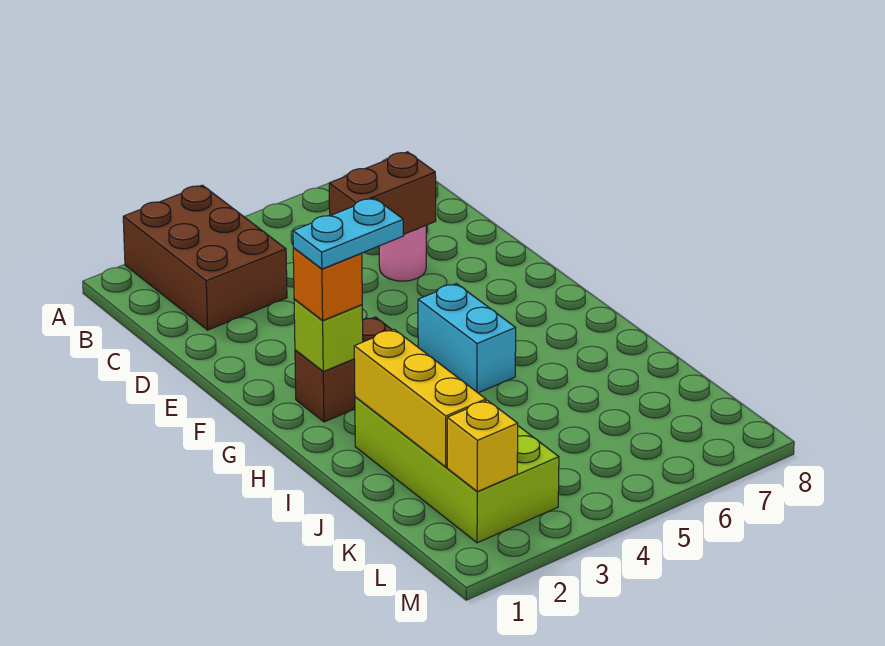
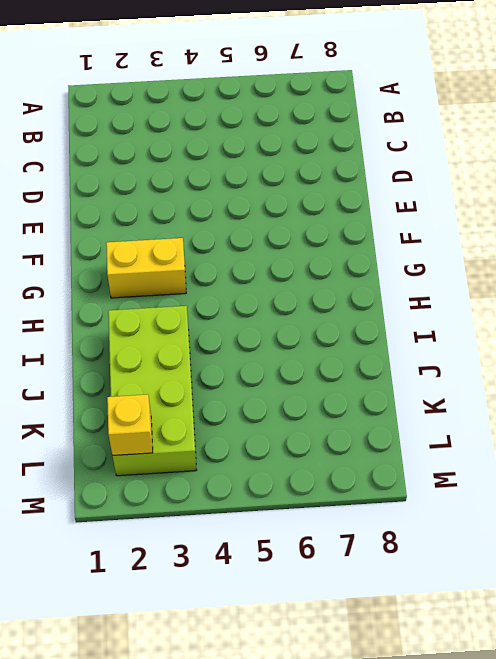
yellow 1x2 brick [106,238,186,298] -> brown 1x2 brick [295,317,392,422]
none -> brown 2x3 brick [123,185,287,330]
none -> pink 1x1 round brick [379,226,426,281]

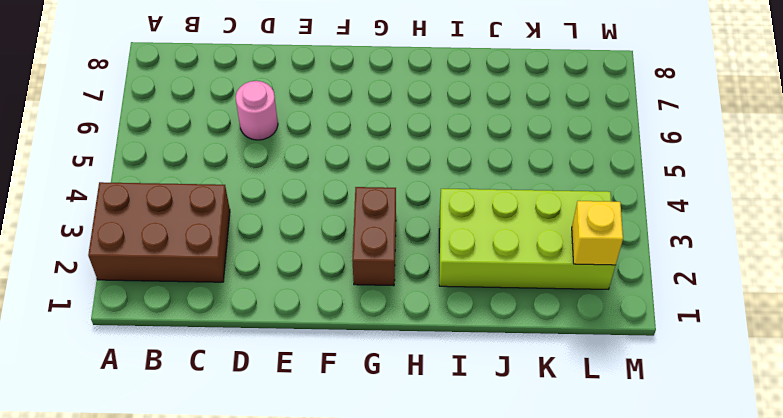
none -> cyan 1x2 brick [418,284,516,393]
none -> brown 1x2 brick [329,152,436,234]

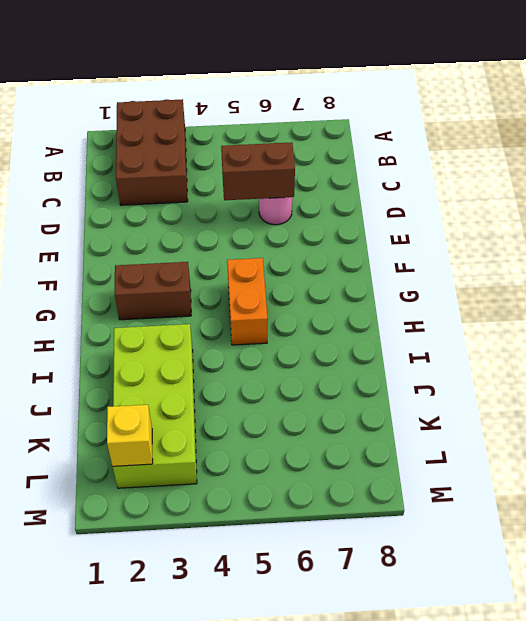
orange 1x2 brick [227,258,268,345] -> cyan 1x2 brick [418,284,516,393]
none -> lime 1x1 brick [294,299,363,372]
none -> yellow 1x3 brick [354,329,486,467]

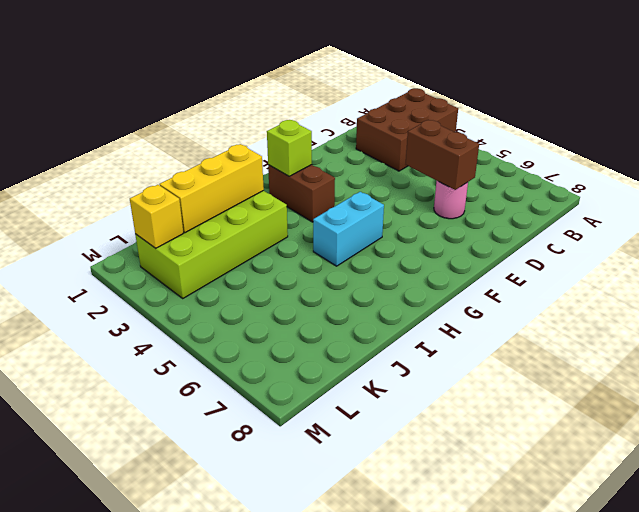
none -> orange 1x1 brick [293,248,362,320]
none -> cyan 1x2 plate [293,198,404,269]

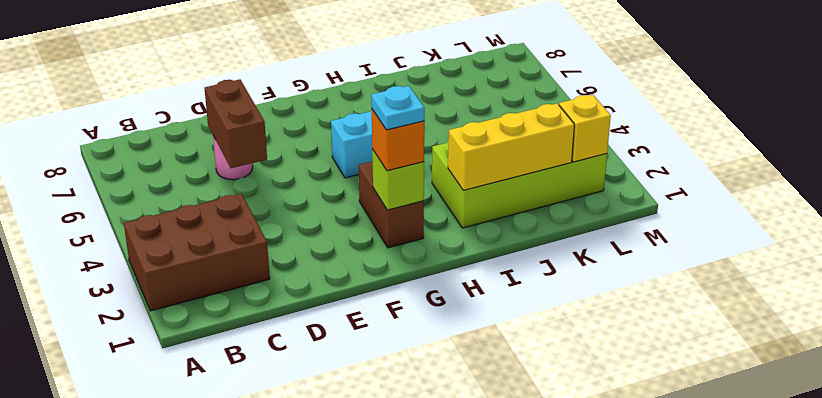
cyan 1x1 plate [371,86,424,130] -> cyan 1x2 plate [293,198,404,269]

